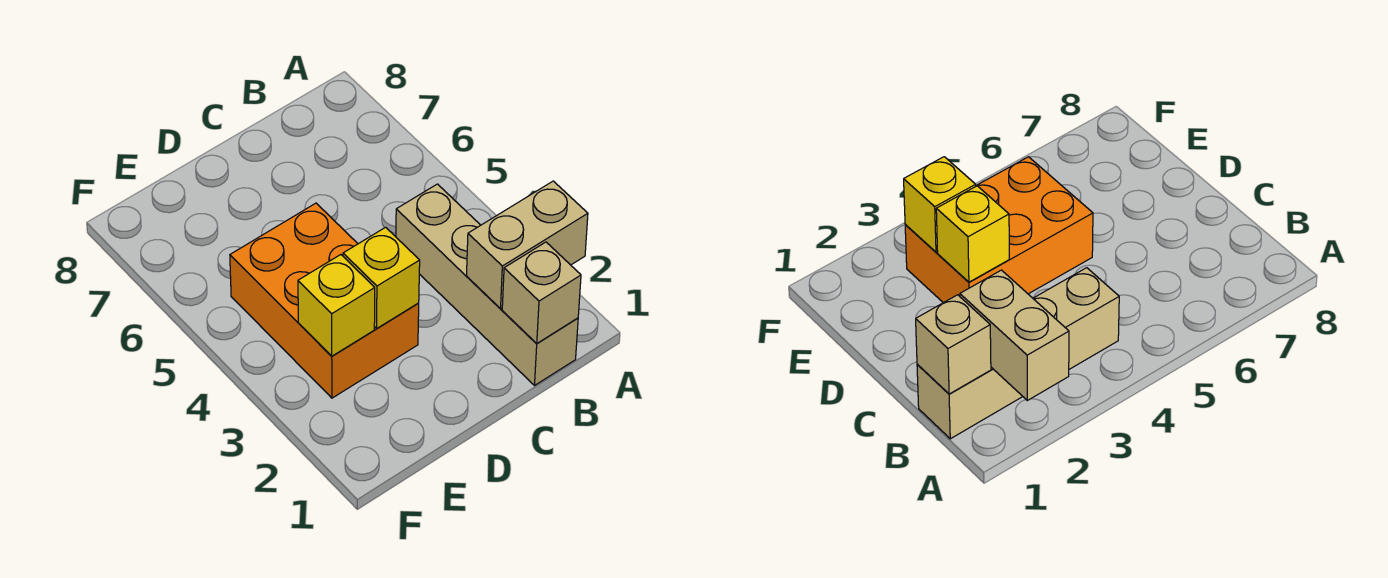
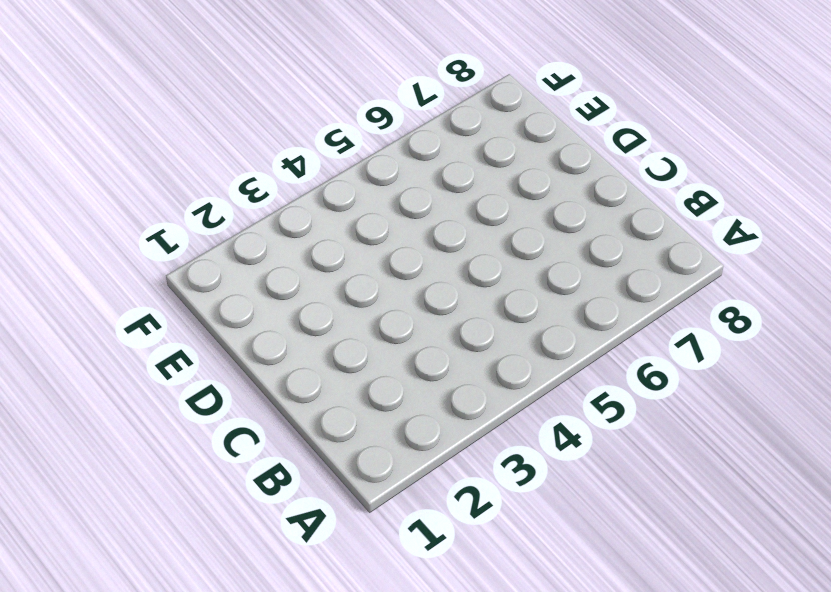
none -> tan 1x4 brick [396,184,578,385]
none -> orange 2x3 brick [230,203,419,398]

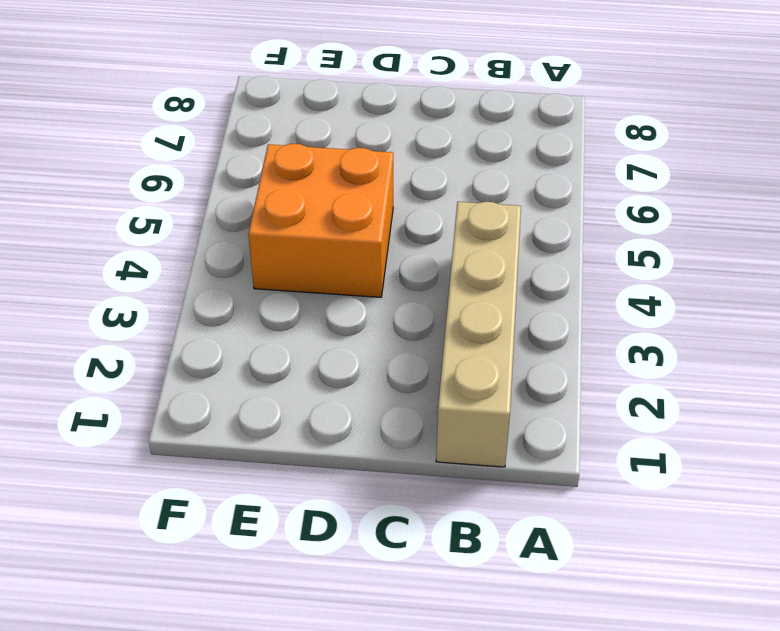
orange 2x2 brick [248,144,393,297] -> orange 2x3 brick [230,203,419,398]
none -> tan 1x2 brick [466,181,588,309]
none -> tan 1x1 brick [502,242,581,344]

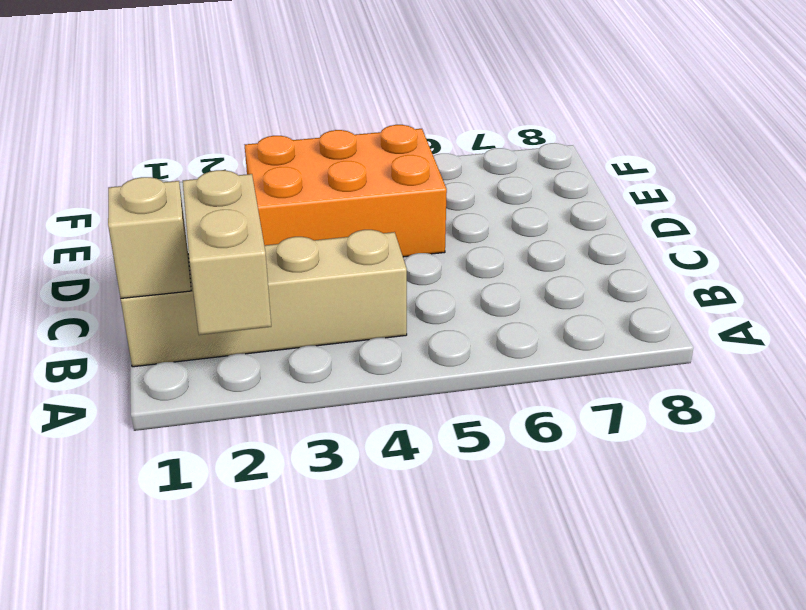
none -> yellow 1x1 brick [343,227,420,328]
none -> yellow 1x1 brick [298,255,375,356]

